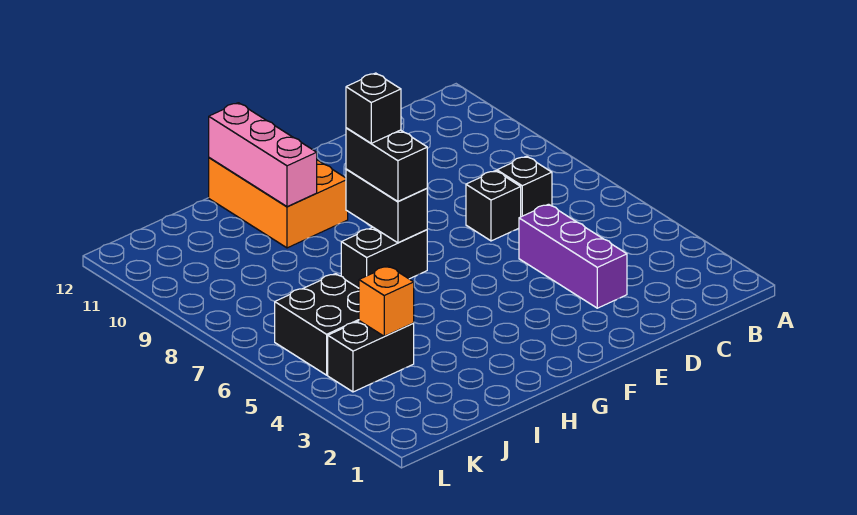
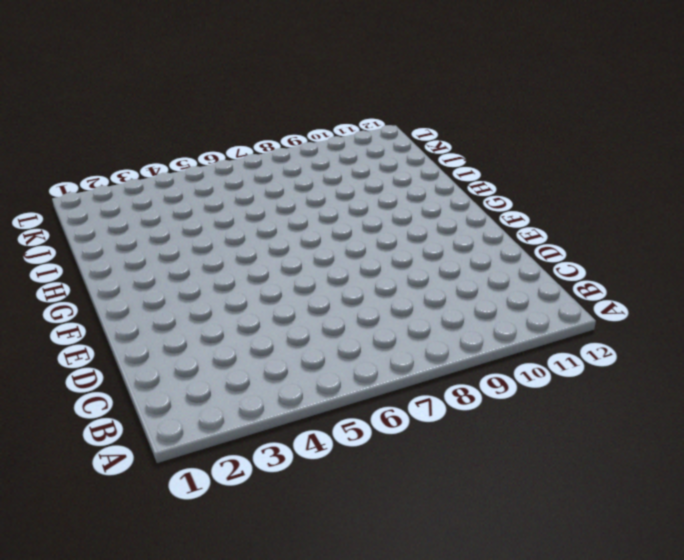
none -> black 1x1 brick [497,156,552,217]
none -> purple 1x3 brick [519,204,627,308]
none -> black 1x1 brick [466,171,521,241]

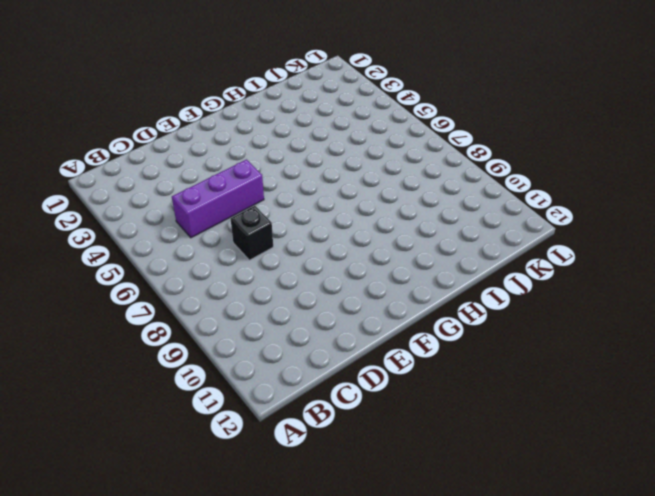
purple 1x3 brick [172,160,264,238] -> purple 1x3 brick turned to [519,204,627,308]
none -> black 1x1 brick [497,156,552,217]
none -> black 1x2 brick [341,227,427,288]
none -> orange 2x3 brick [209,158,348,248]

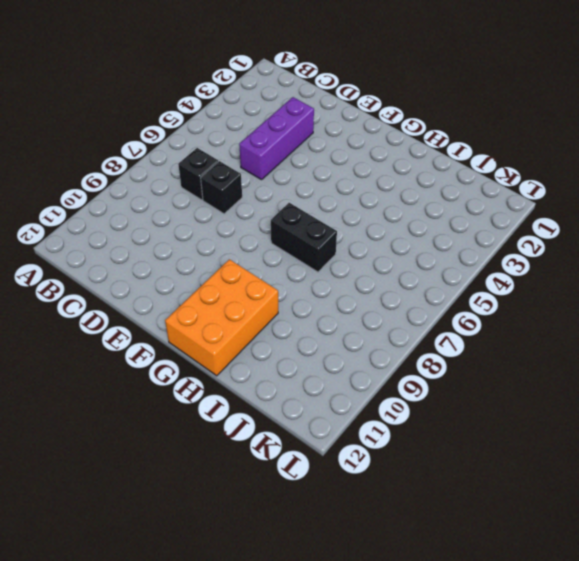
none -> black 1x2 brick [328,321,414,392]
none -> black 2x2 brick [275,274,359,375]
none -> black 1x2 brick [346,169,427,243]

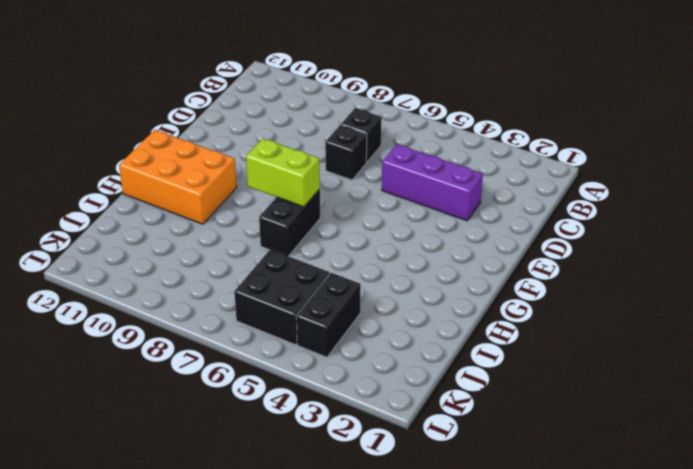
lime 1x2 brick [246,138,320,207] -> black 1x2 brick [346,169,427,243]
none -> pink 1x3 brick [209,103,317,207]
none -> orange 1x1 brick [359,266,414,336]
none -> black 1x2 brick [346,128,427,202]

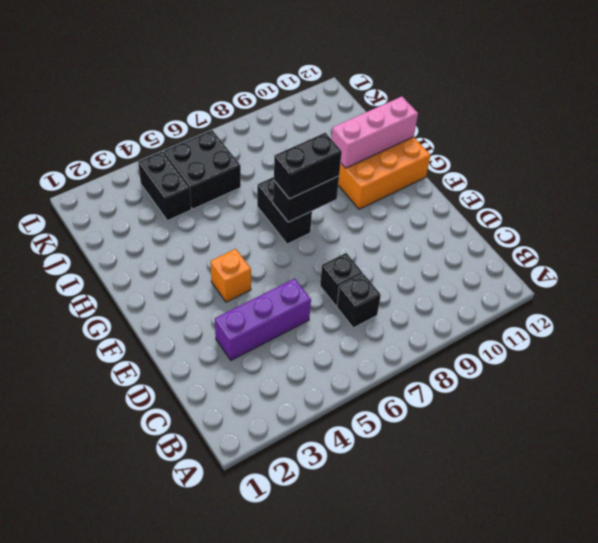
orange 1x1 brick [211,249,251,302] -> orange 1x1 brick moved to [359,266,414,336]
none -> black 1x1 brick [346,73,401,143]

